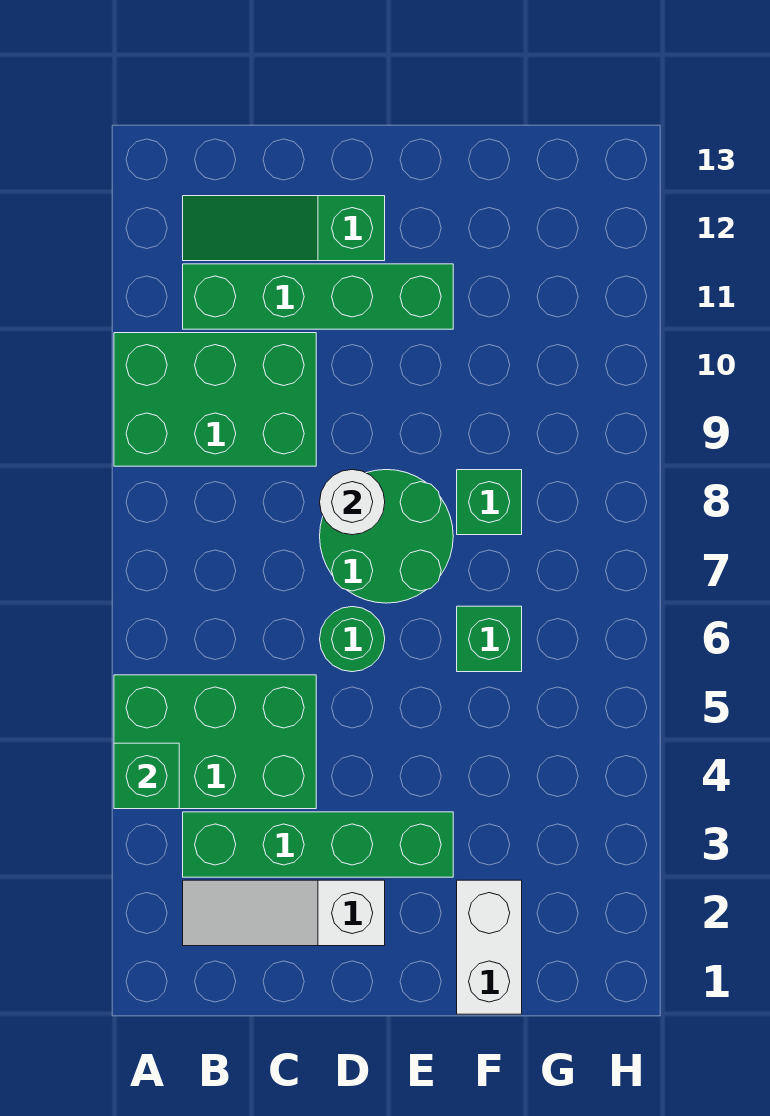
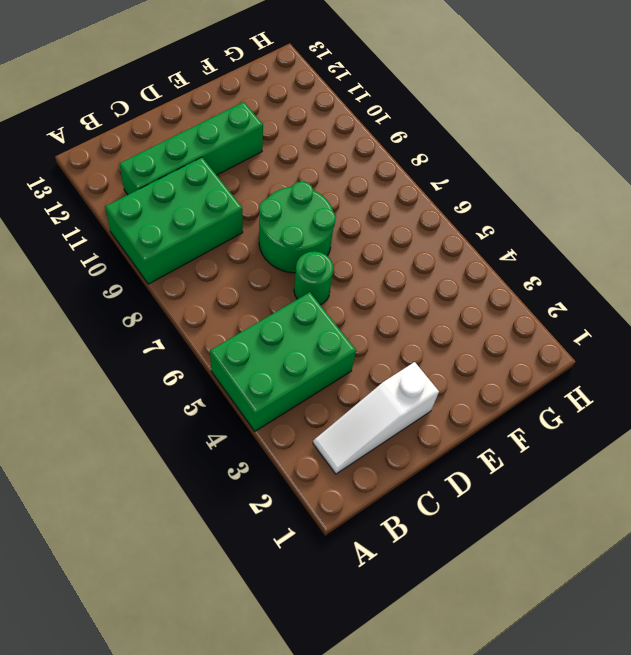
none -> green 1x4 brick [183,812,453,877]
none -> green 1x3 slope [183,196,385,261]
none -> white 1x2 brick [457,880,522,1014]

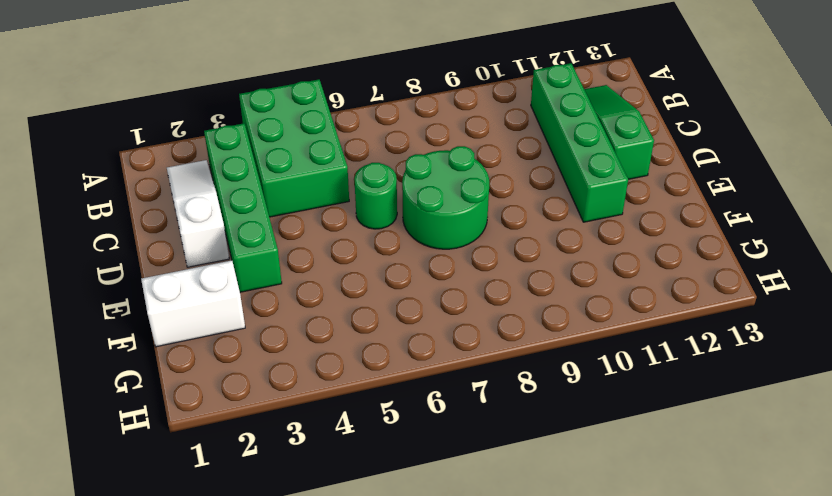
none -> green 2x3 brick [114,333,316,466]
none -> green 1x1 brick [457,606,522,672]
none -> green 1x1 brick [457,470,522,535]

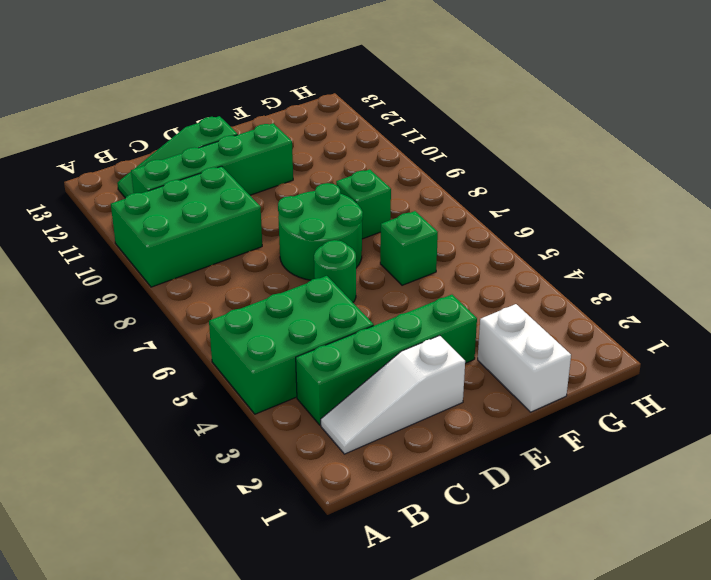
none -> green 1x1 brick [114,743,179,809]
none -> white 1x1 round brick [320,470,385,535]

